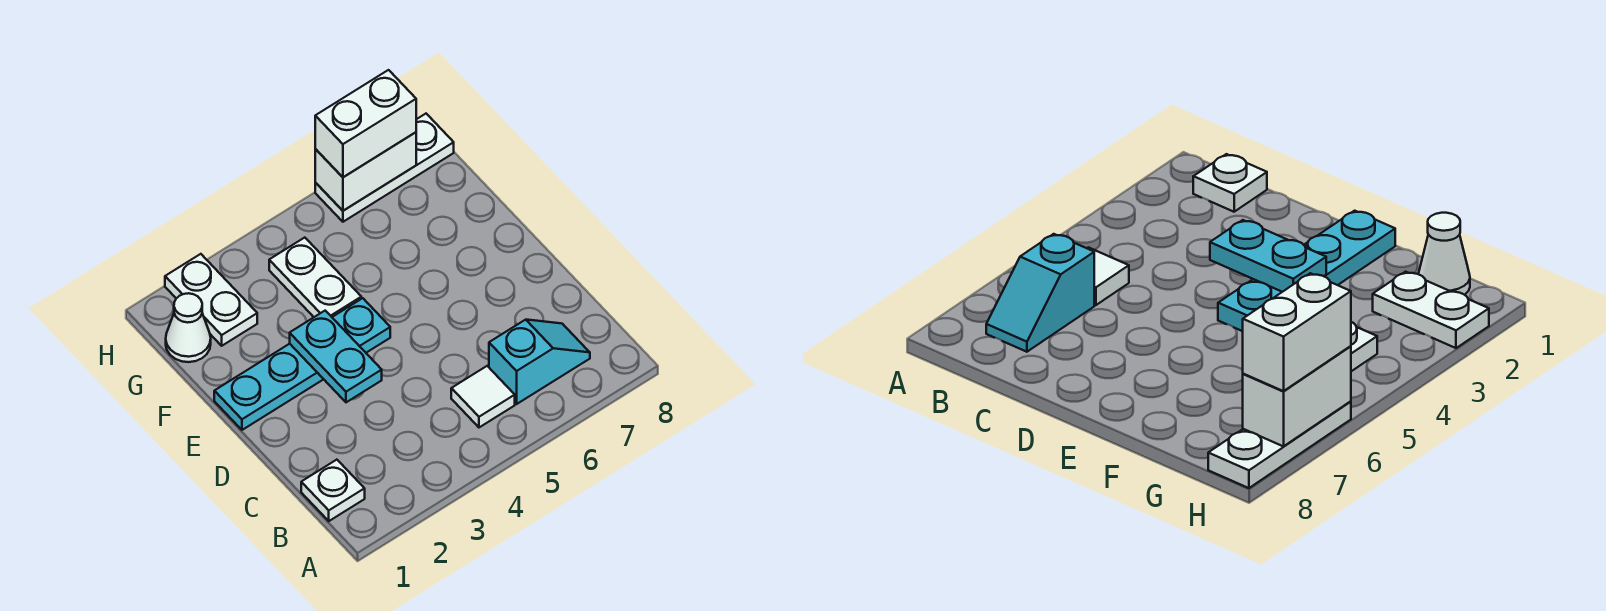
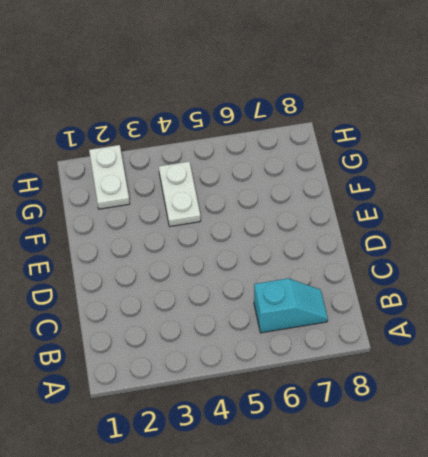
none -> white 1x1 plate [301,460,365,521]
none -> white 1x1 tile [451,366,515,427]

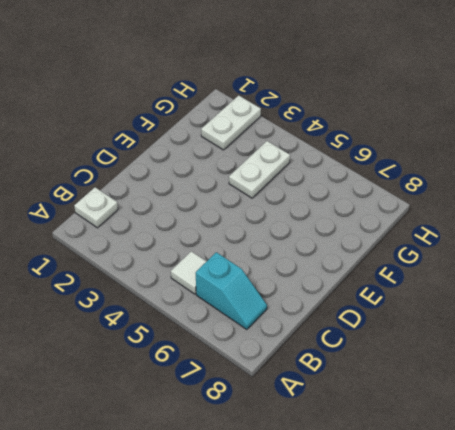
none -> cyan 1x4 plate [214,298,390,430]
none -> white 1x1 cone [166,293,211,362]

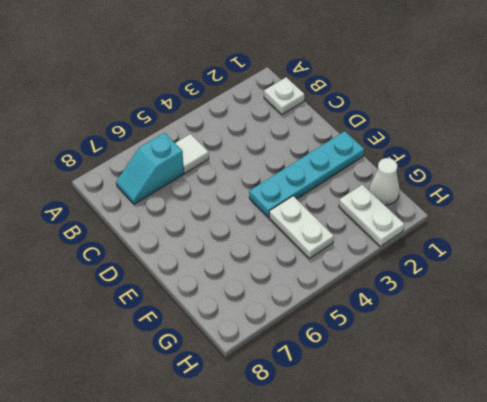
none -> white 1x3 plate [315,114,454,222]
none -> cyan 1x2 plate [290,311,382,402]

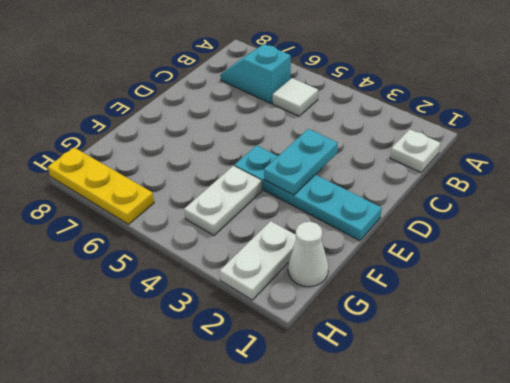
yellow 1x3 plate [48,148,154,224] -> white 1x3 plate [315,114,454,222]
none -> white 1x2 brick [315,132,416,211]
none -> white 1x2 brick [315,70,416,177]

